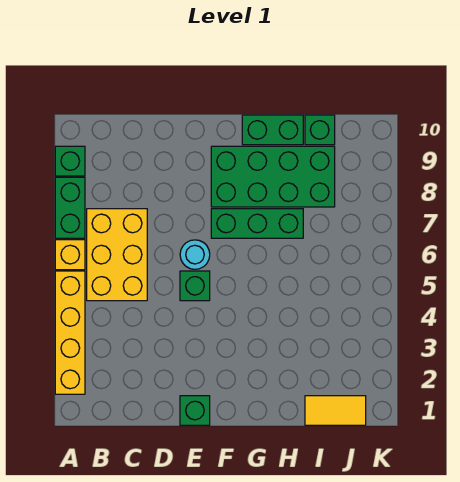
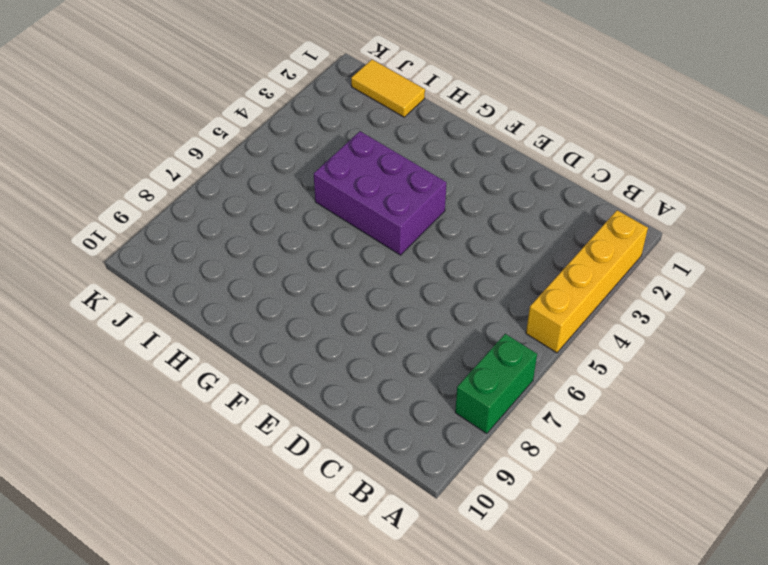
purple 2x3 brick [314,131,446,255] -> none
none -> yellow 1x1 brick [55,240,85,270]
none -> green 1x1 brick [55,146,85,176]
none -> yellow 2x3 brick [87,209,147,301]

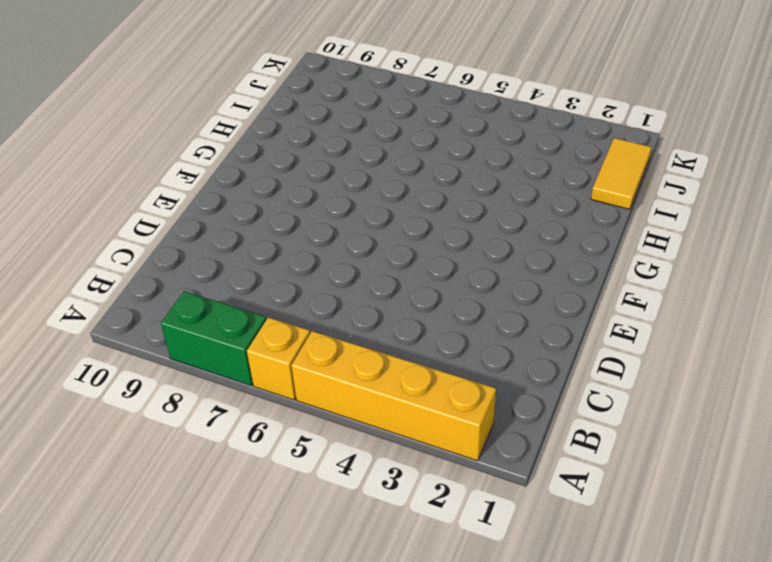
none -> green 1x1 brick [55,146,85,176]
none -> yellow 2x3 brick [87,209,147,301]
none -> green 1x1 brick [180,396,210,425]

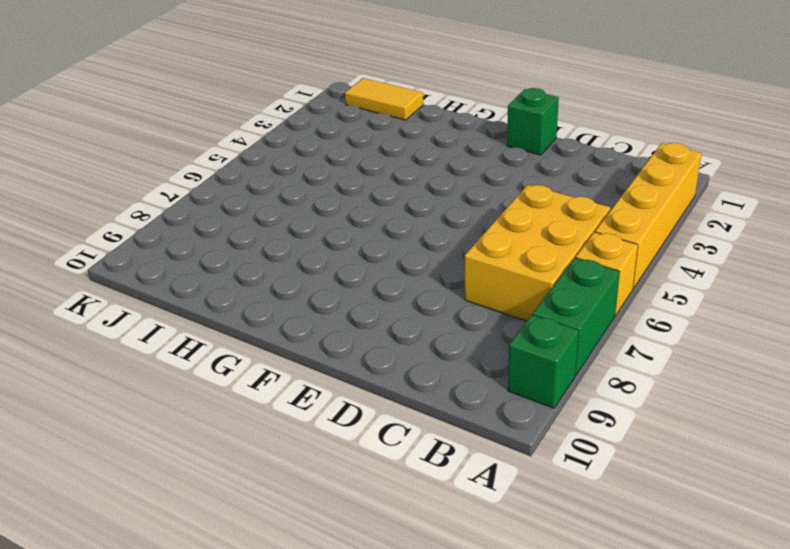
none -> green 1x1 brick [180,271,210,301]
none -> cyan 1x1 round brick [180,240,210,269]
none -> green 1x3 brick [211,209,303,238]

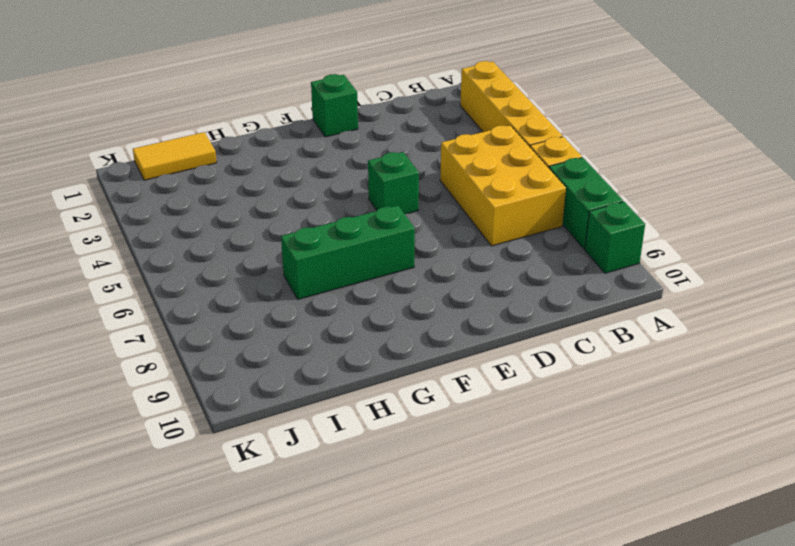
none -> cyan 1x1 round brick [180,240,210,269]
none -> green 2x4 brick [211,146,335,207]
none -> green 1x2 brick [242,115,303,145]

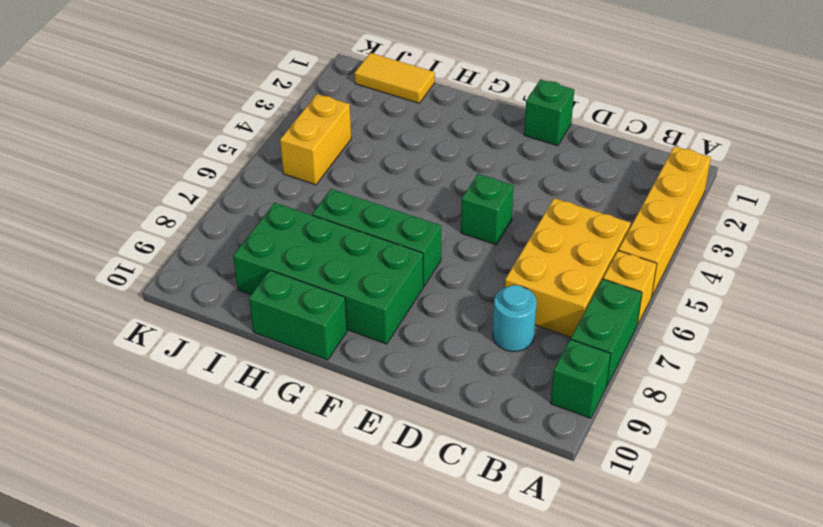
cyan 1x1 round brick [493,285,537,352] -> cyan 1x1 round brick moved to [180,240,210,269]
yellow 1x2 brick [280,94,351,185] -> none
none -> green 1x1 brick [305,115,335,145]

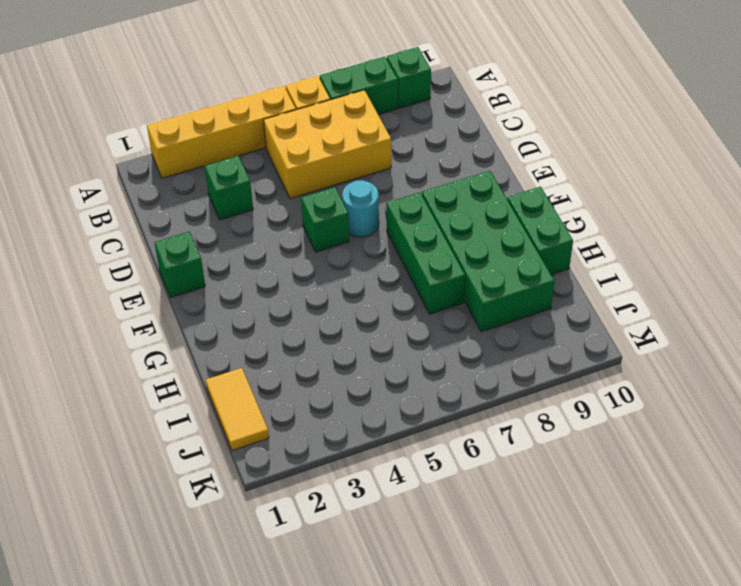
green 1x1 brick [205,156,253,220] -> green 1x1 brick moved to [305,115,335,145]

